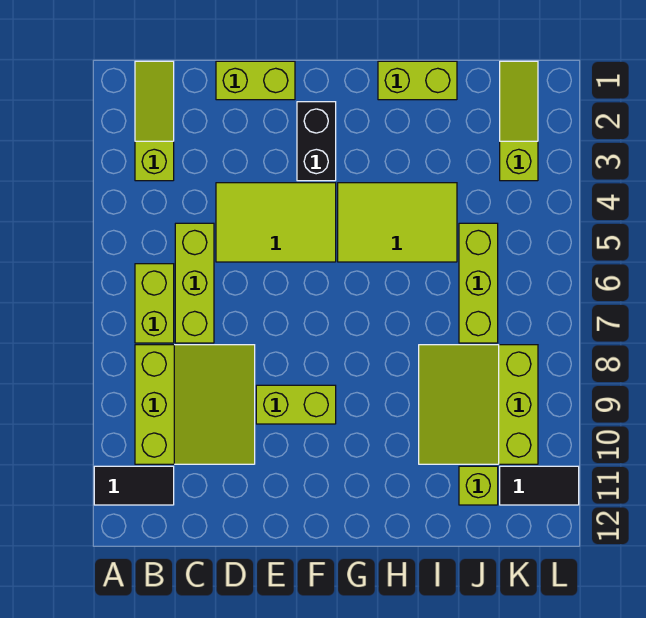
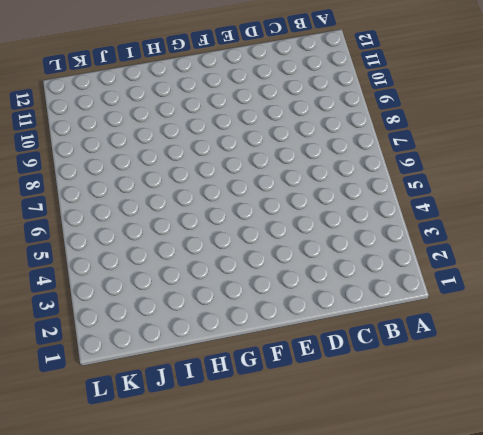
none -> black 1x2 tile [94,466,174,505]
none -> lime 1x3 slope [135,61,174,181]
none -> lime 1x2 brick [135,264,174,343]

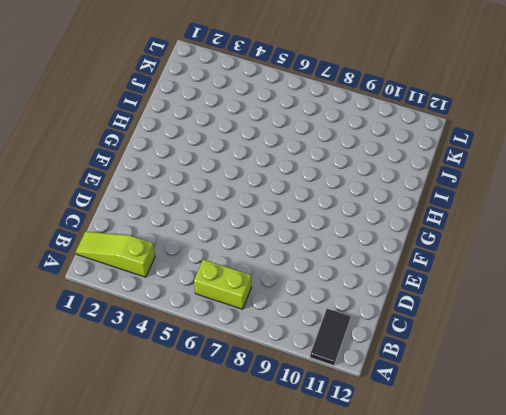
none -> lime 3x3 slope [135,345,255,464]
none -> lime 1x3 brick [175,223,214,343]
none -> lime 1x2 brick [216,61,295,100]

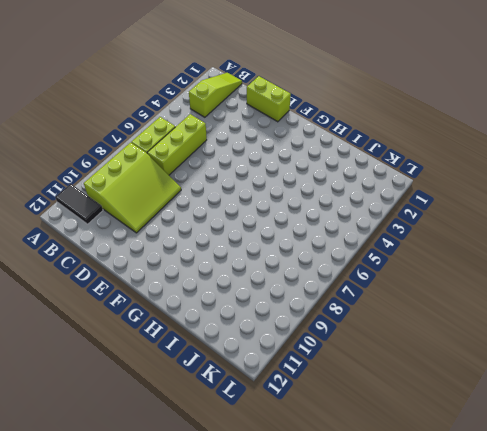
none -> lime 2x3 tile [216,183,336,262]
none -> lime 1x2 brick [256,385,336,424]
none -> black 1x2 brick [297,102,336,181]

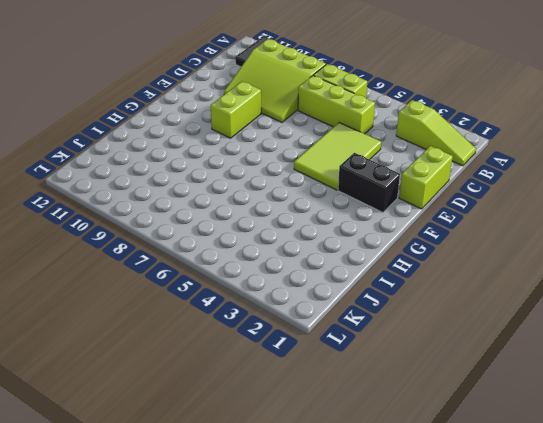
none -> lime 2x3 tile [338,183,457,262]
none -> lime 1x2 brick [378,61,457,100]
none -> lime 3x3 slope [419,345,538,464]

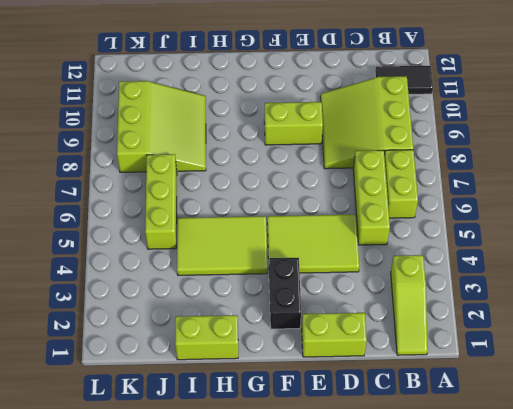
none -> lime 1x1 brick [459,466,498,505]
none -> lime 1x3 slope [500,61,538,181]
none -> black 1x2 tile [500,466,579,505]

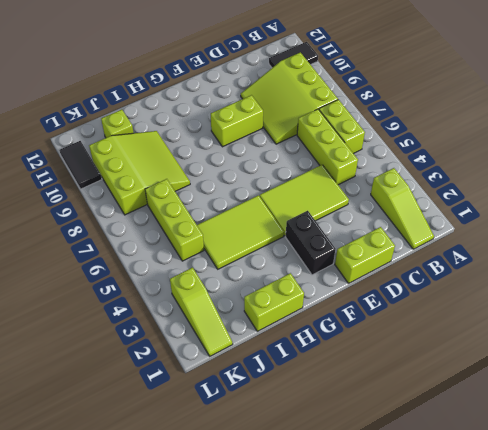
black 1x2 tile [60,141,102,189] -> black 1x2 tile turned to [500,466,579,505]

